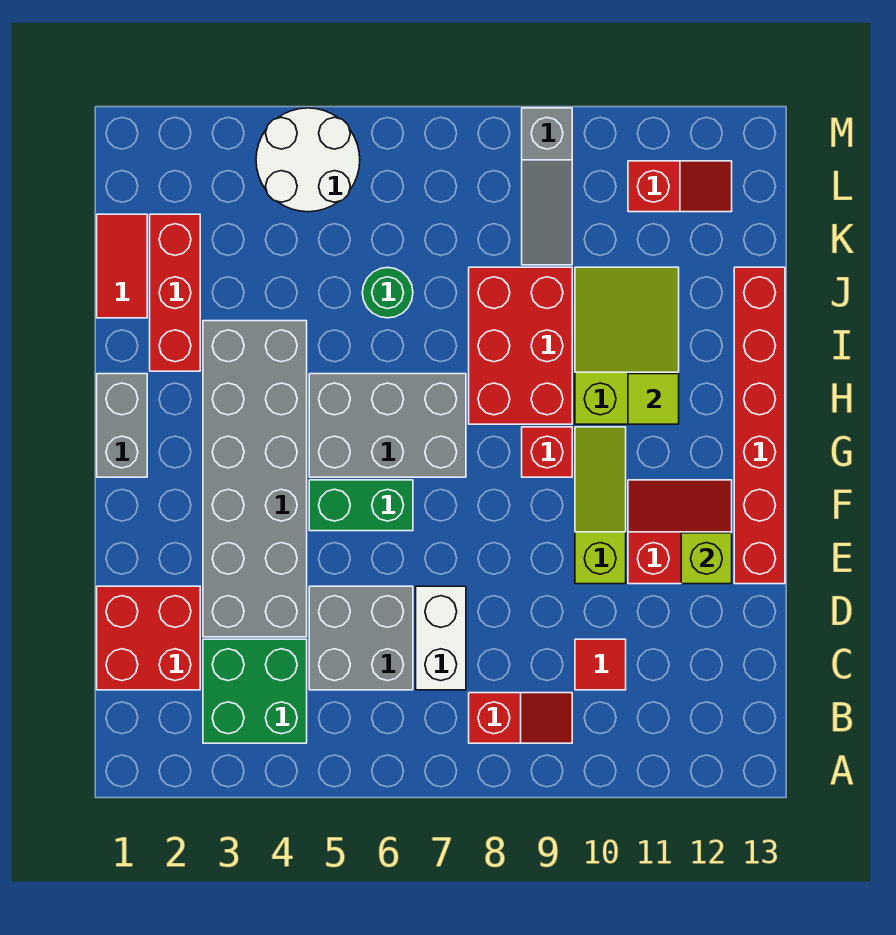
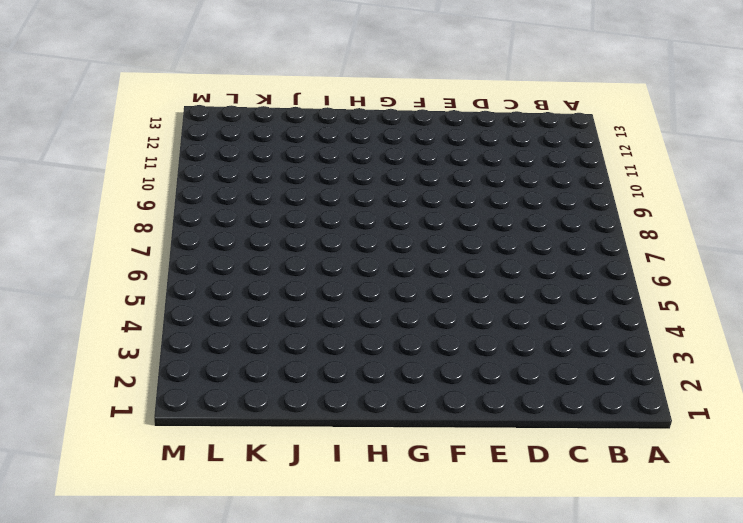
none -> green 2x2 brick [203,639,307,743]
none -> red 1x2 slope [469,693,572,743]
none -> red 2x2 brick [97,586,200,690]

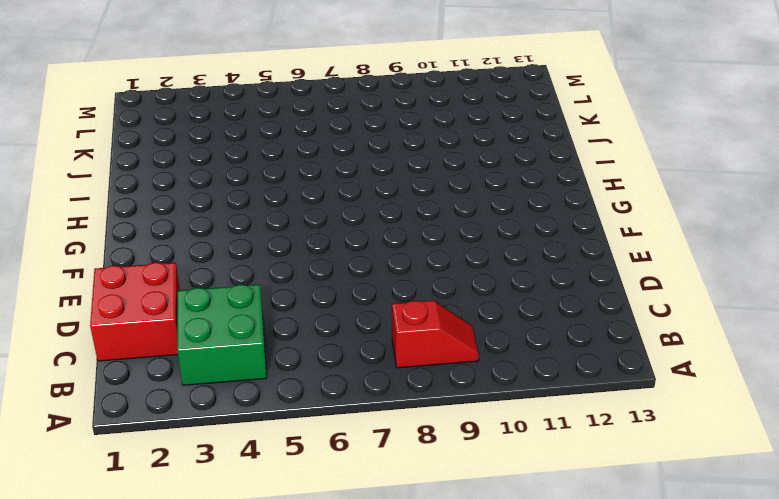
none -> grey 2x2 brick [309,586,413,690]
none -> white 1x2 brick [416,586,466,690]
none -> red 1x1 tile [575,639,626,690]

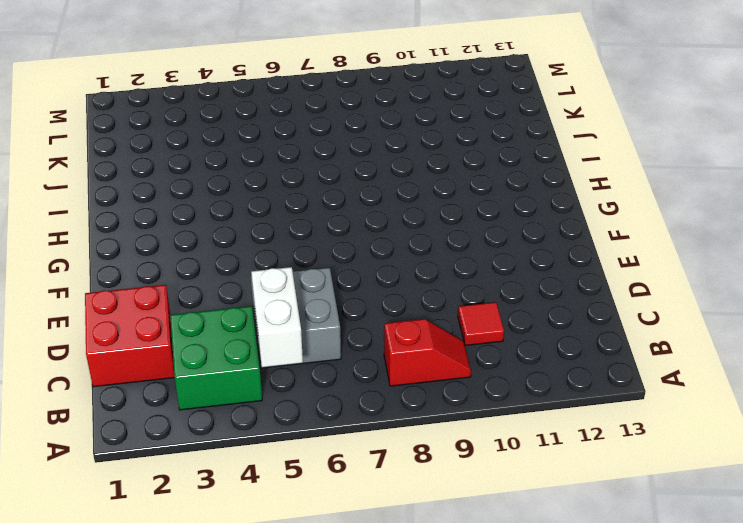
white 1x2 brick [251,267,303,368] -> white 1x2 brick moved to [416,586,466,690]
none -> grey 2x6 brick [203,321,307,637]
none -> lime 1x3 slope [575,427,626,584]
none -> red 2x2 slope [628,480,732,584]

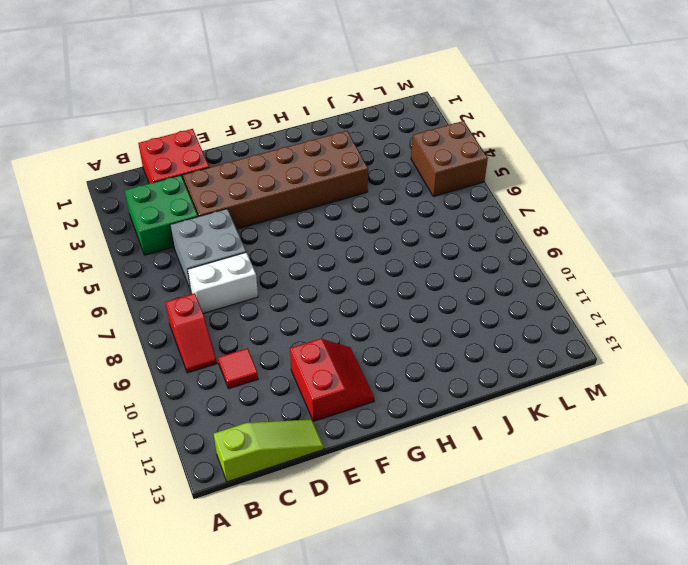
lime 1x3 slope [214,420,324,482] -> lime 1x3 slope moved to [575,427,626,584]
brown 2x6 brick [183,131,368,229] -> grey 2x6 brick [203,321,307,637]
brown 2x2 brick [411,121,488,197] -> white 2x2 round brick [256,108,360,212]
none -> red 1x6 brick [734,267,785,584]
none -> green 1x2 brick [309,480,413,531]
none -> grey 1x2 brick [97,374,147,477]

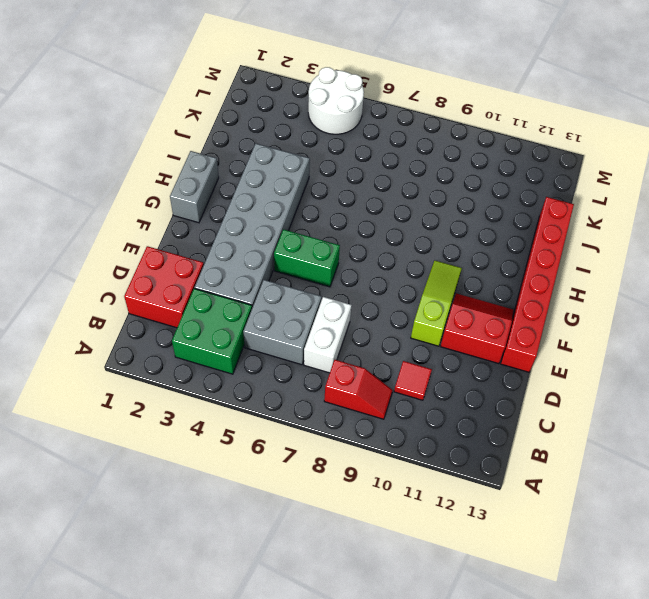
none -> grey 2x3 brick [309,374,466,477]
none -> red 1x1 brick [522,427,572,477]
none -> red 2x3 brick [469,267,572,424]

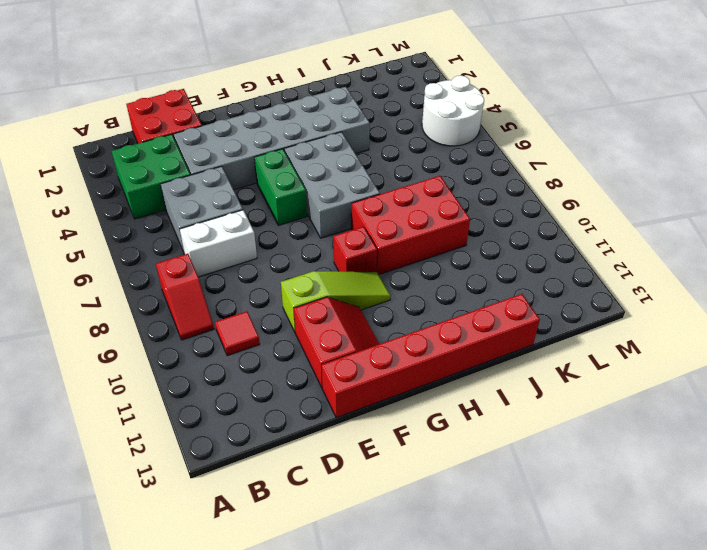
none -> grey 1x2 brick [97,374,147,477]
none -> lime 2x3 slope [575,267,679,424]
none -> red 1x3 brick [150,214,200,371]

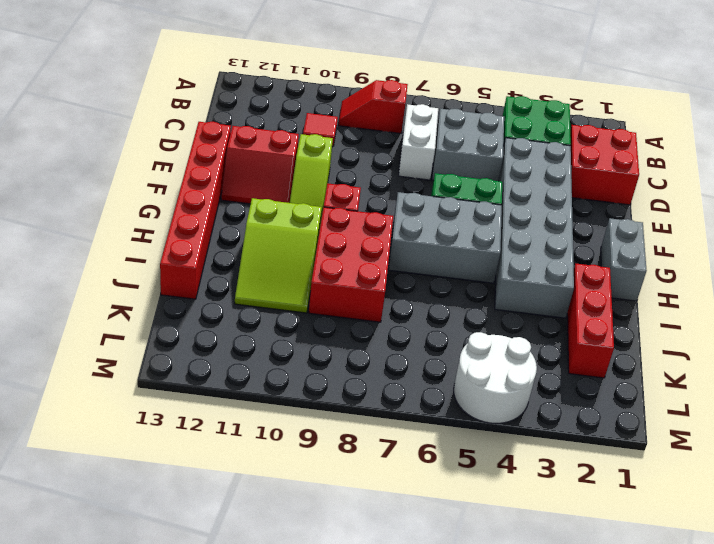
none -> red 1x2 tile [97,214,147,318]
none -> green 1x1 round brick [362,267,413,318]
none -> grey 1x3 slope [522,108,572,265]

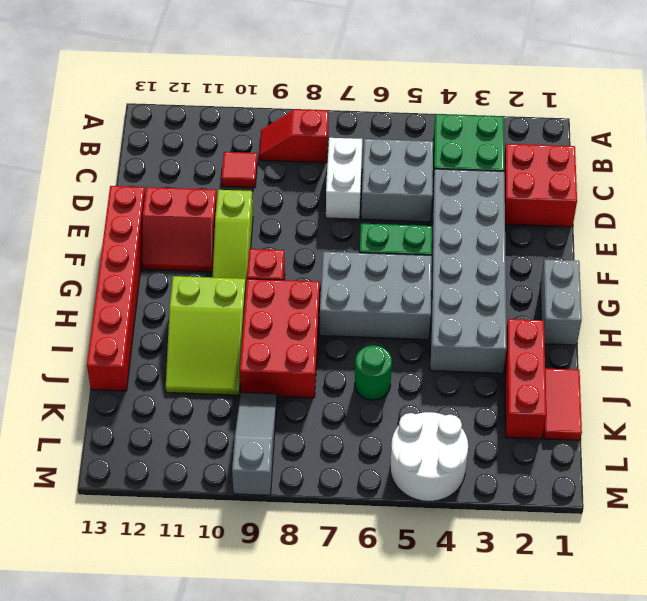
none -> red 1x2 slope [628,161,732,212]
none -> lime 1x1 brick [681,533,732,584]
none -> lime 1x1 tile [628,374,679,424]

